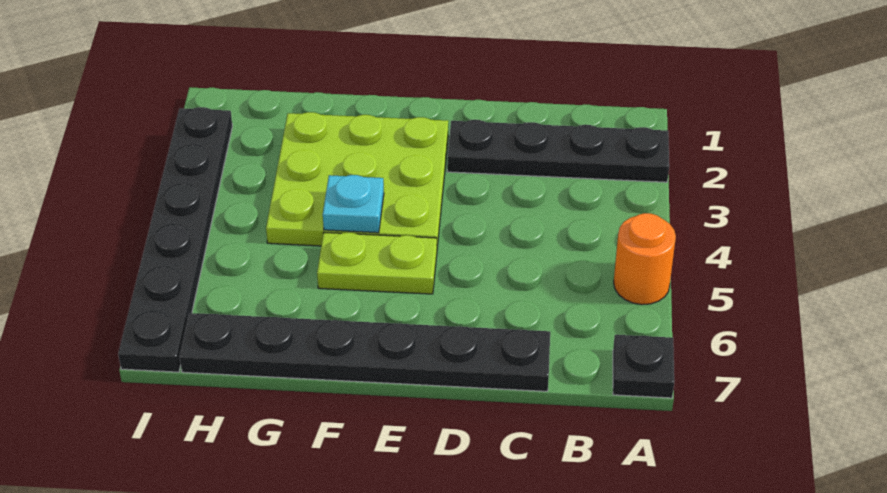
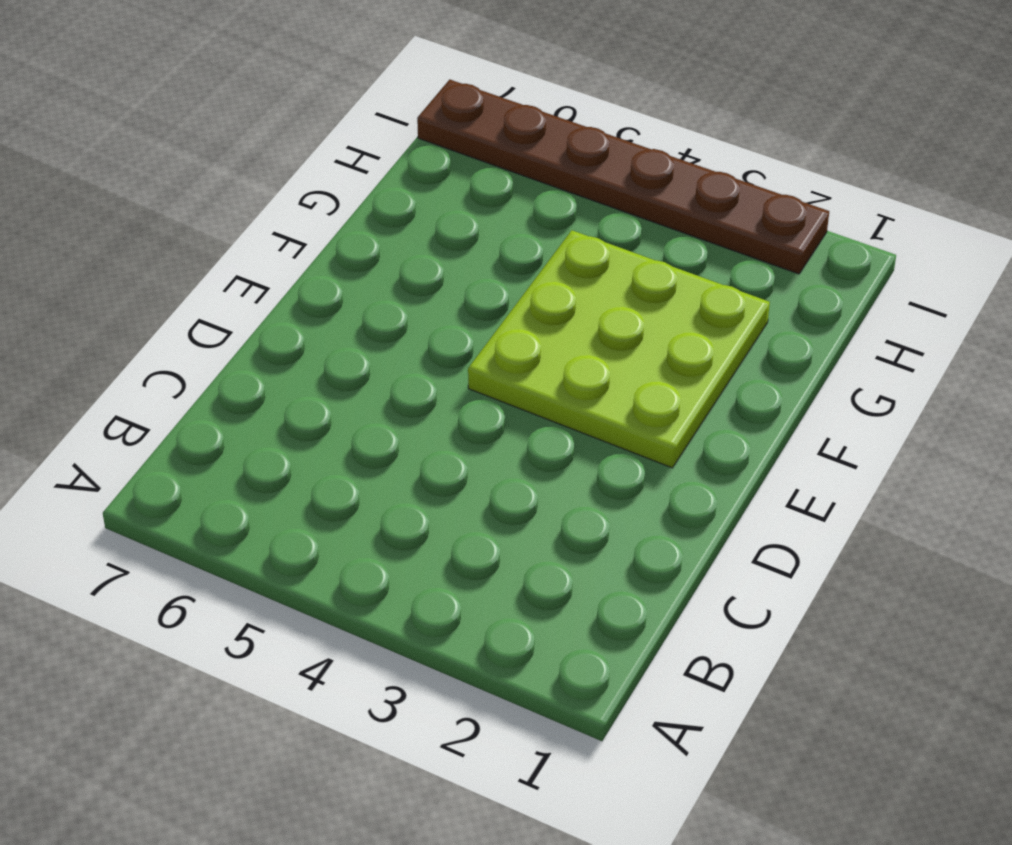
brown 1x6 plate [417,79,829,274] -> black 1x6 plate [118,107,232,372]
none -> black 1x4 plate [447,120,669,182]
none -> orange 1x1 round brick [614,213,676,305]

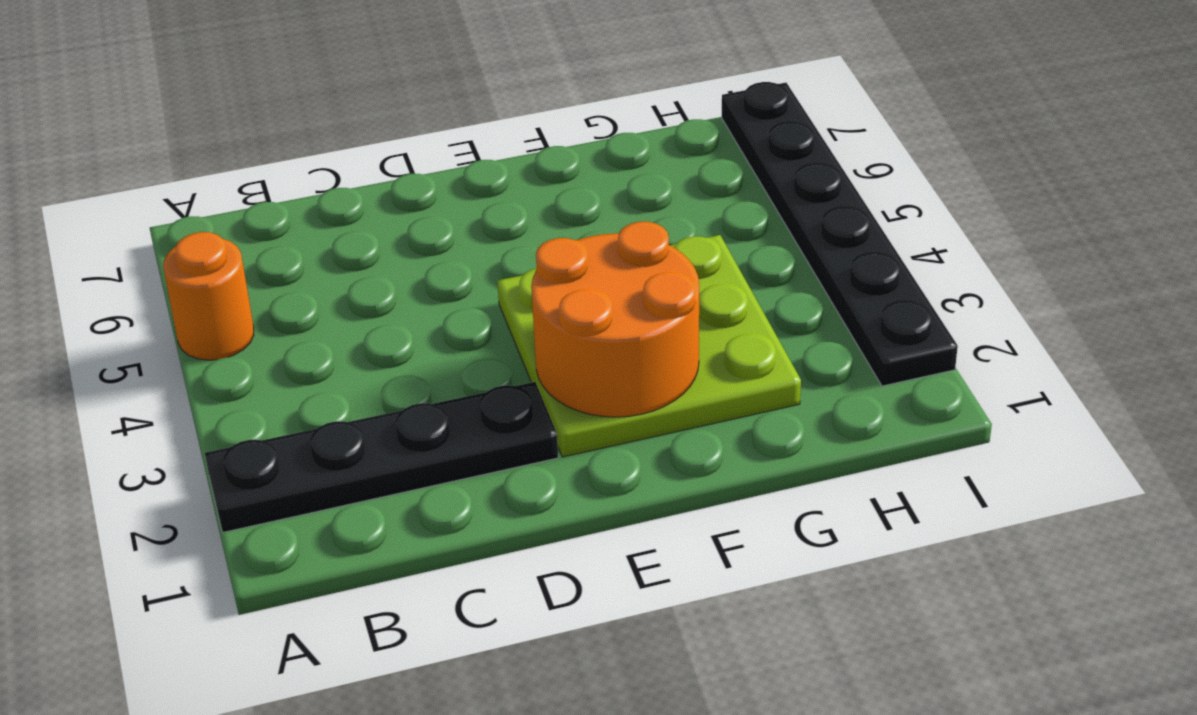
orange 2x2 round brick [531,222,699,417] -> none
none -> black 1x1 plate [613,335,674,398]
none -> black 1x6 plate [180,313,550,391]

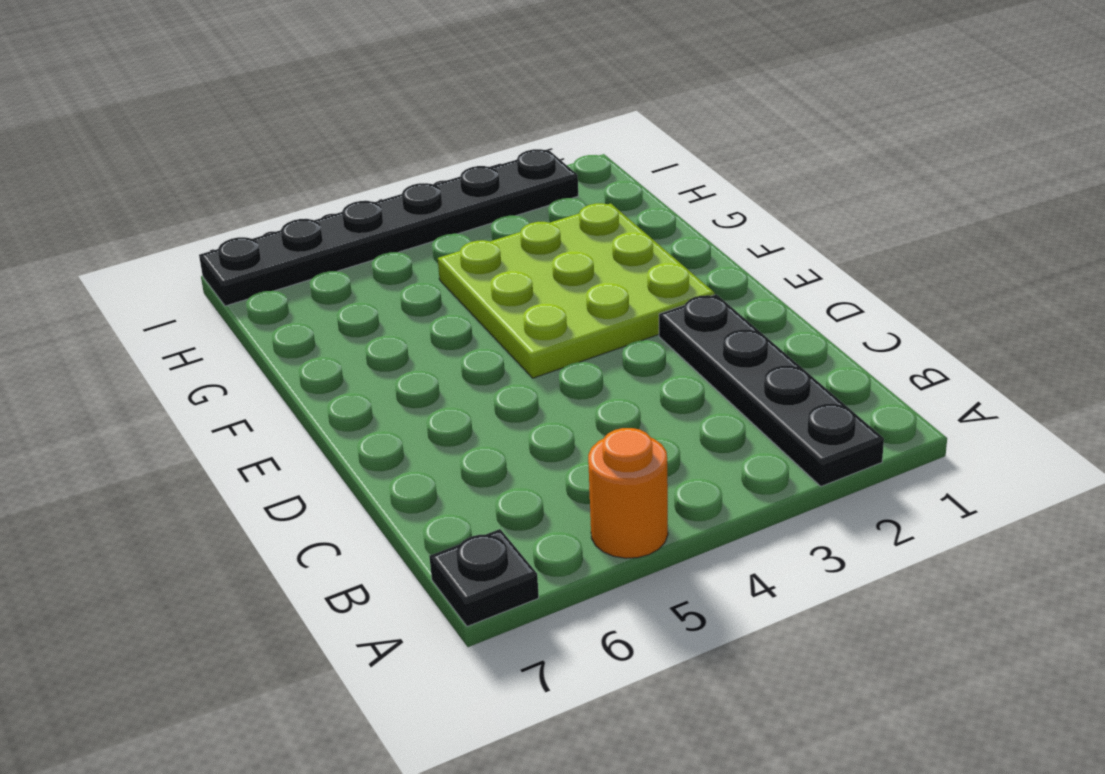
none -> black 1x6 plate [180,313,550,391]
none -> lime 1x2 plate [317,232,437,294]

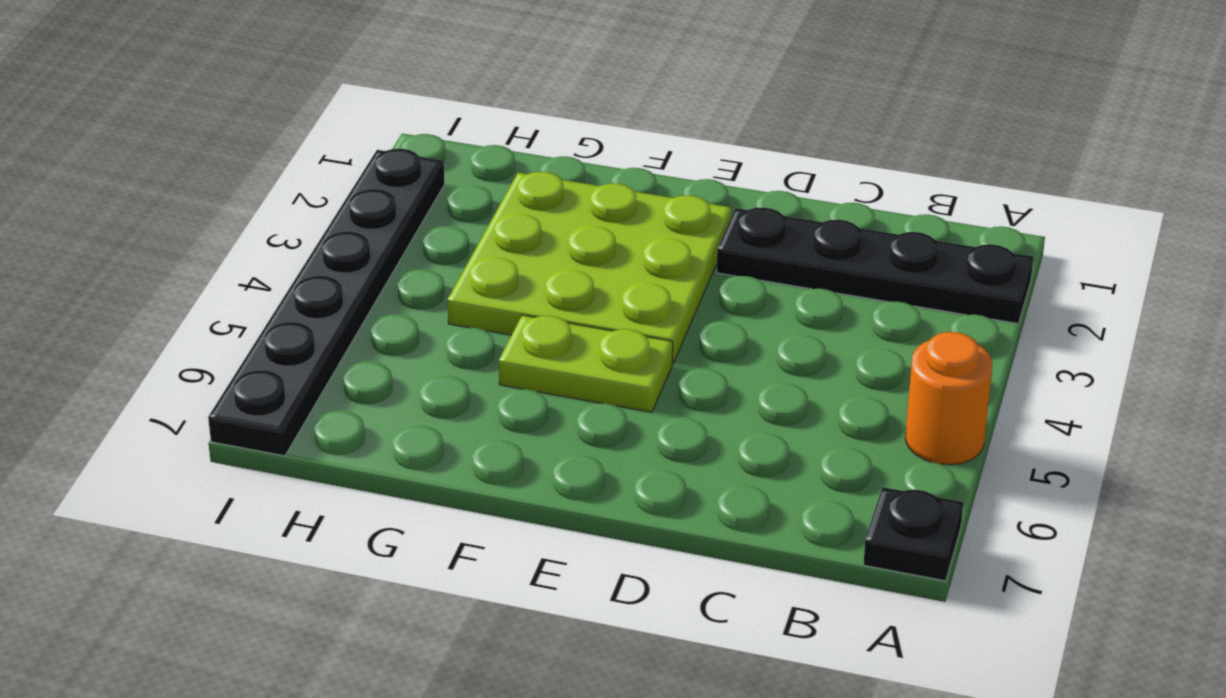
none -> black 1x6 plate [180,313,550,391]
none -> cyan 1x1 plate [323,175,384,233]

